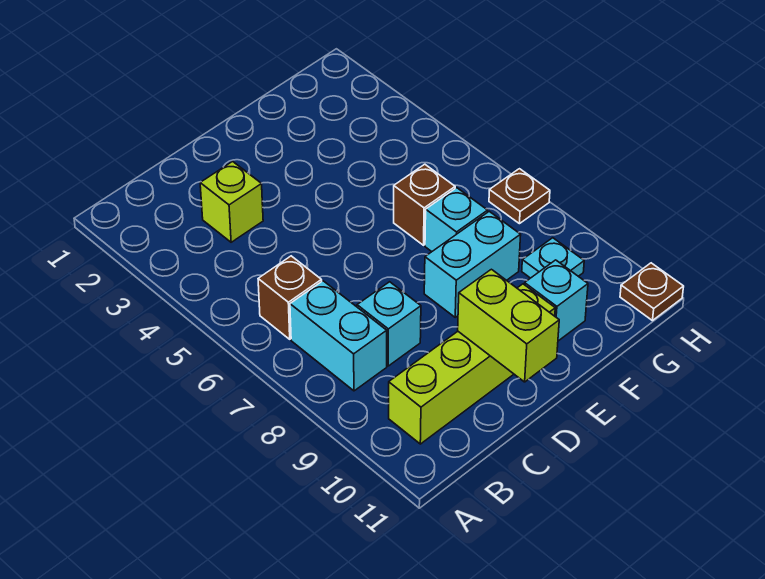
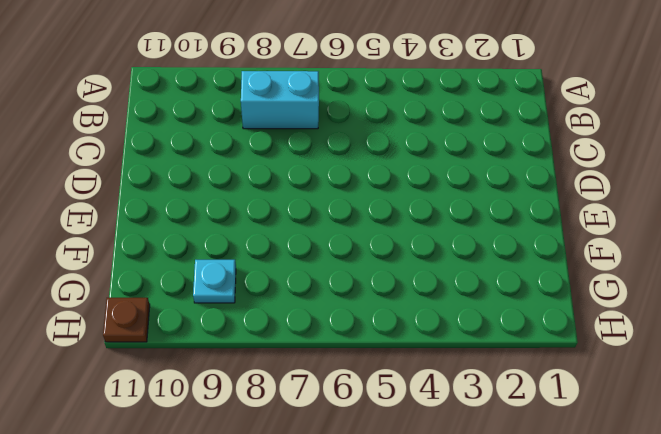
none -> brown 1x1 brick [258,256,322,339]
none -> lime 1x4 brick [389,284,555,444]
none -> lime 1x1 brick [200,161,263,242]

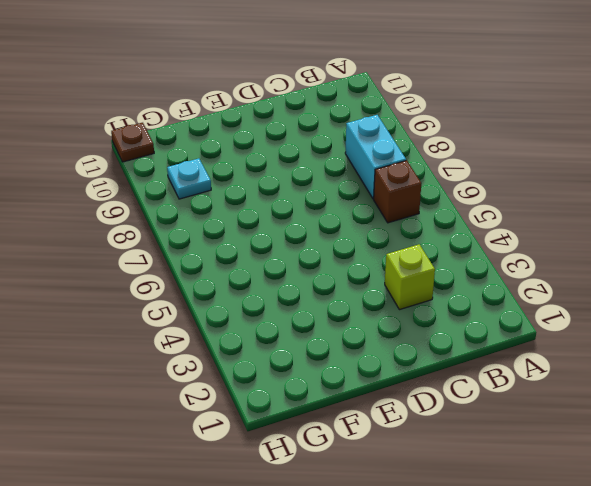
none -> lime 1x4 brick [389,284,555,444]
none -> cyan 1x1 brick [357,282,421,366]
none -> cyan 1x2 brick [424,211,521,317]

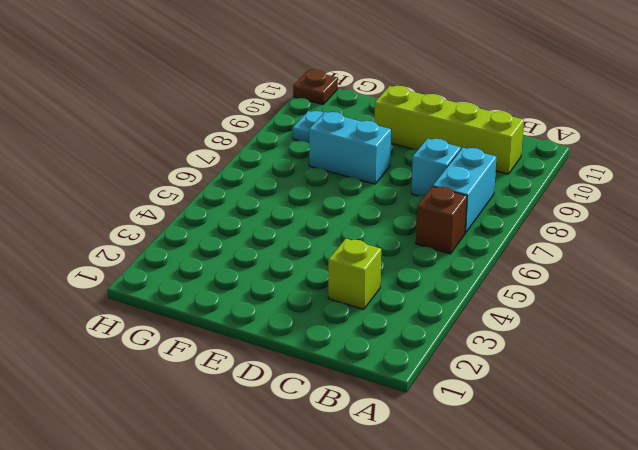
none -> brown 1x1 brick [394,164,455,245]
none -> cyan 1x1 brick [425,188,488,252]
none -> cyan 1x1 brick [524,260,588,341]

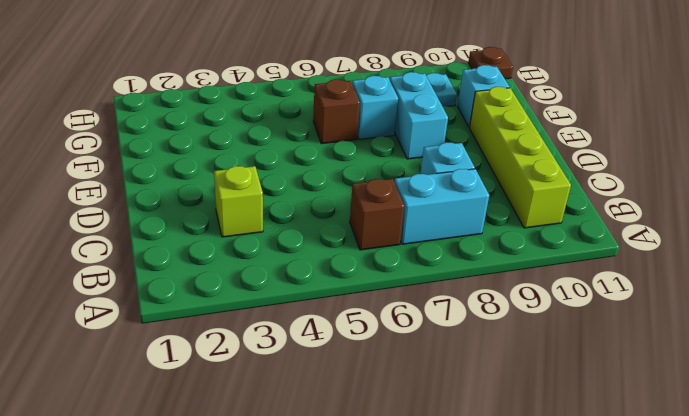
none -> brown 1x1 plate [489,169,550,224]
none -> lime 1x2 brick [458,269,559,382]

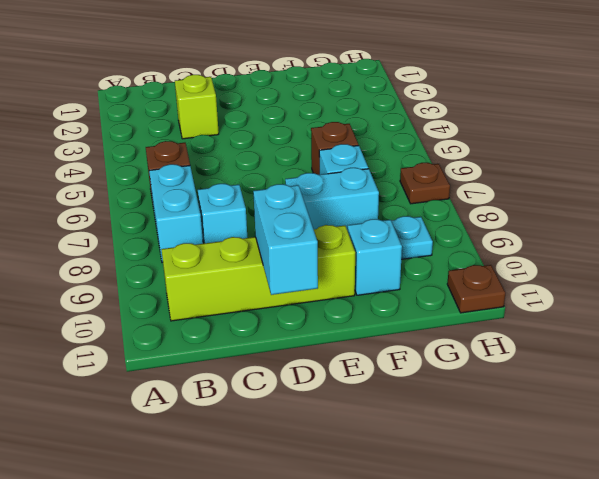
cyan 1x2 brick [253,184,318,295] -> lime 1x2 brick [458,269,559,382]

